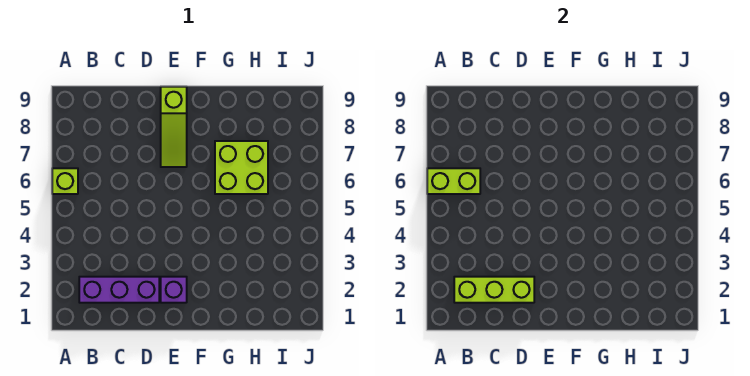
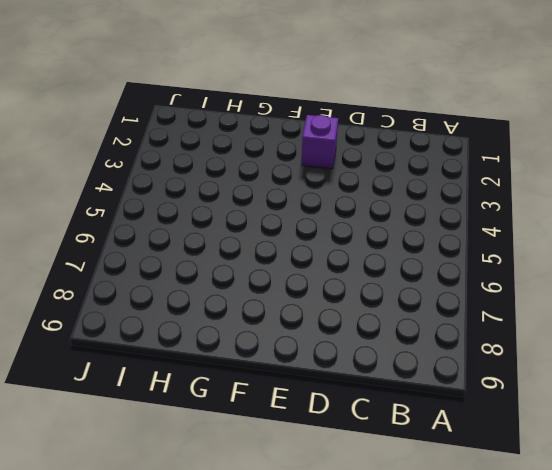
none -> lime 1x1 brick [52,168,78,194]
none -> purple 1x3 brick [79,277,159,303]

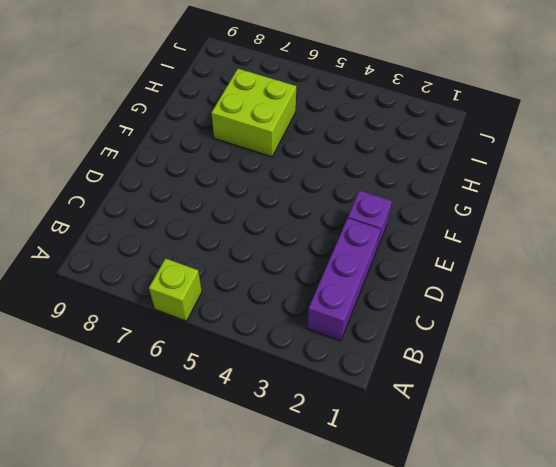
none -> lime 1x3 slope [161,87,187,167]
none -> lime 1x2 brick [427,168,480,194]

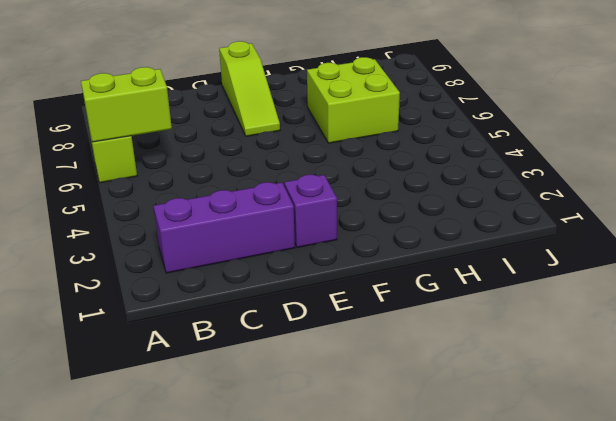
none -> lime 1x3 brick [454,277,534,303]

